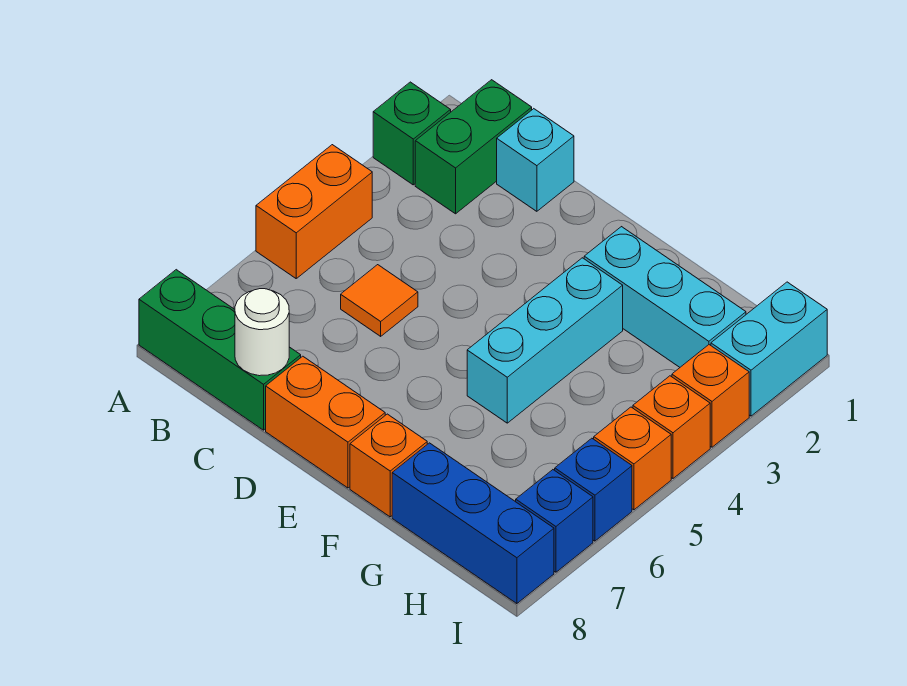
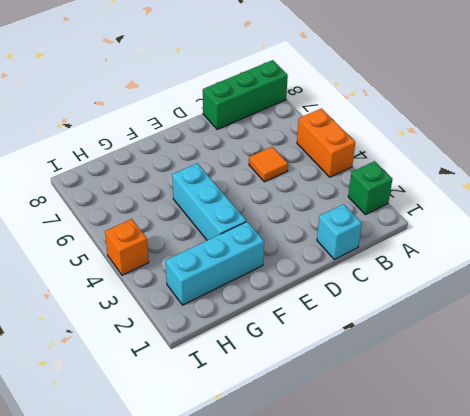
none -> green 1x2 brick [415,80,532,214]
none -> orange 1x2 brick [266,356,385,488]
none -> orange 1x1 brick [350,414,427,517]

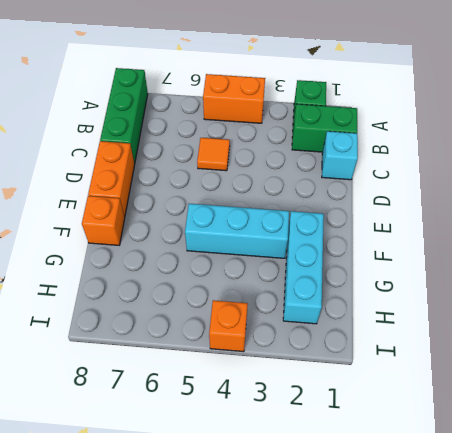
none -> blue 1x3 brick [392,443,554,604]
none -> cyan 1x2 brick [711,282,827,416]
none -> orange 1x1 brick [672,345,749,447]

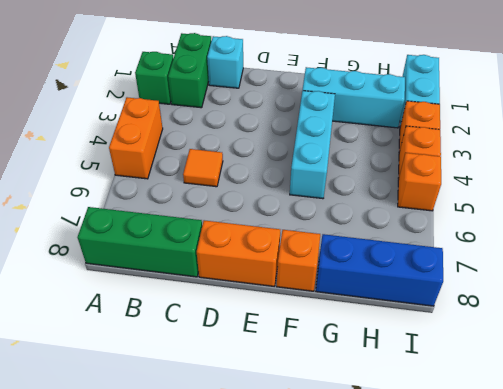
none -> blue 1x1 brick [555,438,632,541]
none -> blue 1x1 brick [516,470,593,572]
none -> white 1x1 round brick [235,289,289,376]

